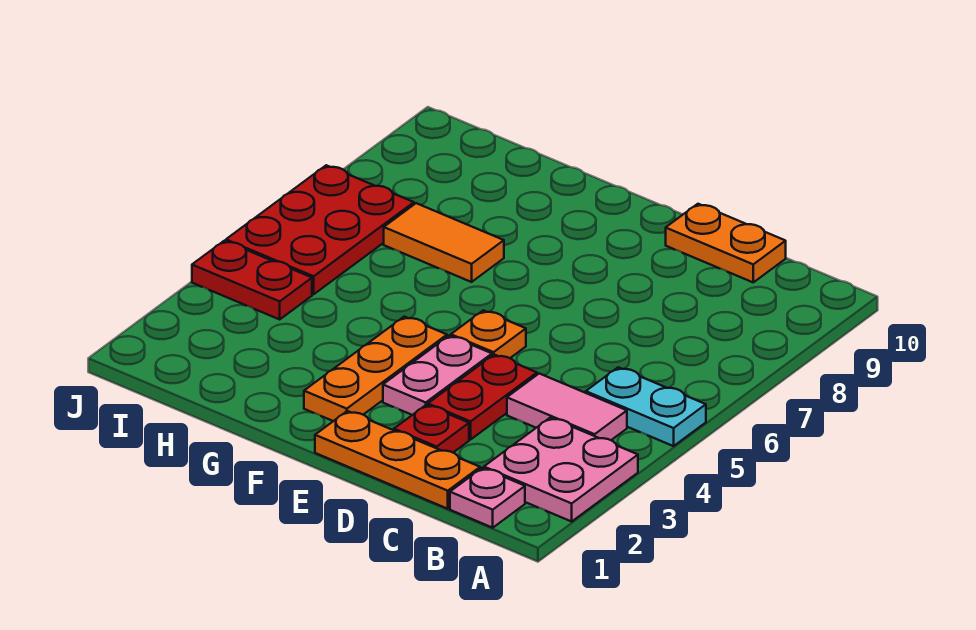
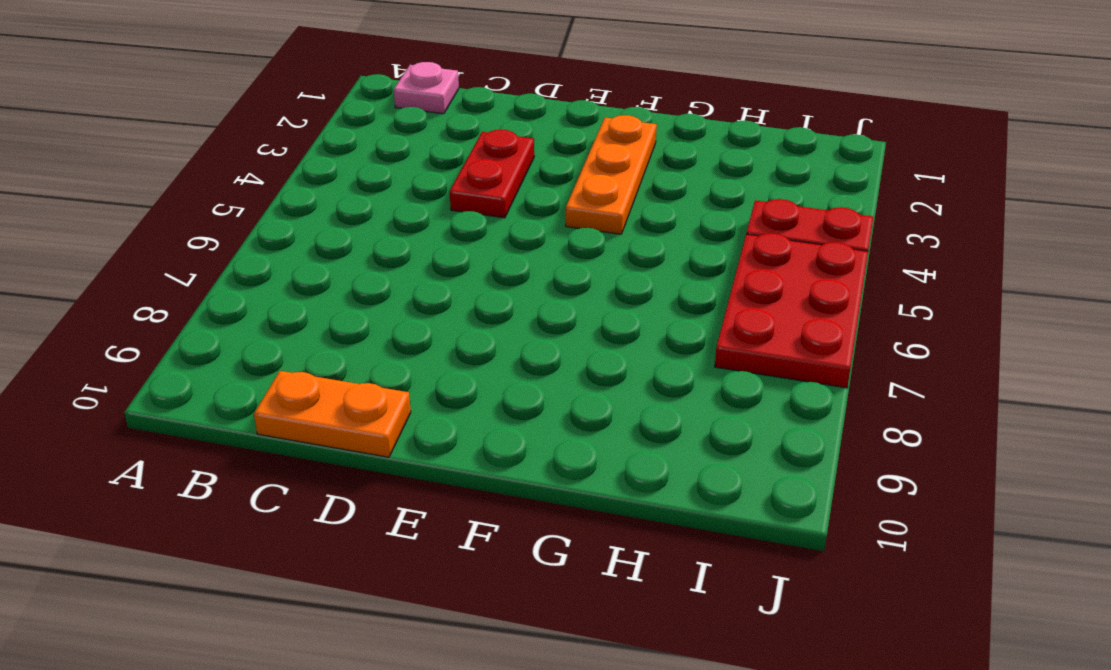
none -> pink 2x2 plate [484,418,638,521]
none -> cyan 1x2 plate [586,367,706,446]
none -> pink 1x2 tile [507,374,627,440]

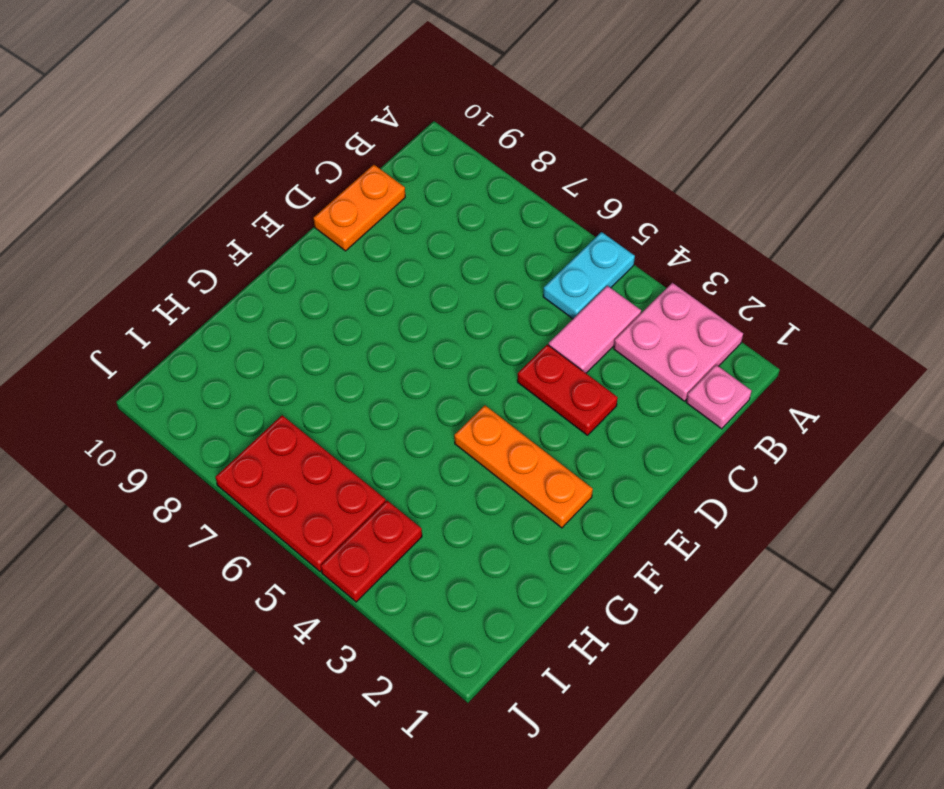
none -> orange 1x3 plate [315,411,480,509]
none -> red 1x1 plate [394,405,469,452]
none -> pink 1x2 plate [383,336,492,415]

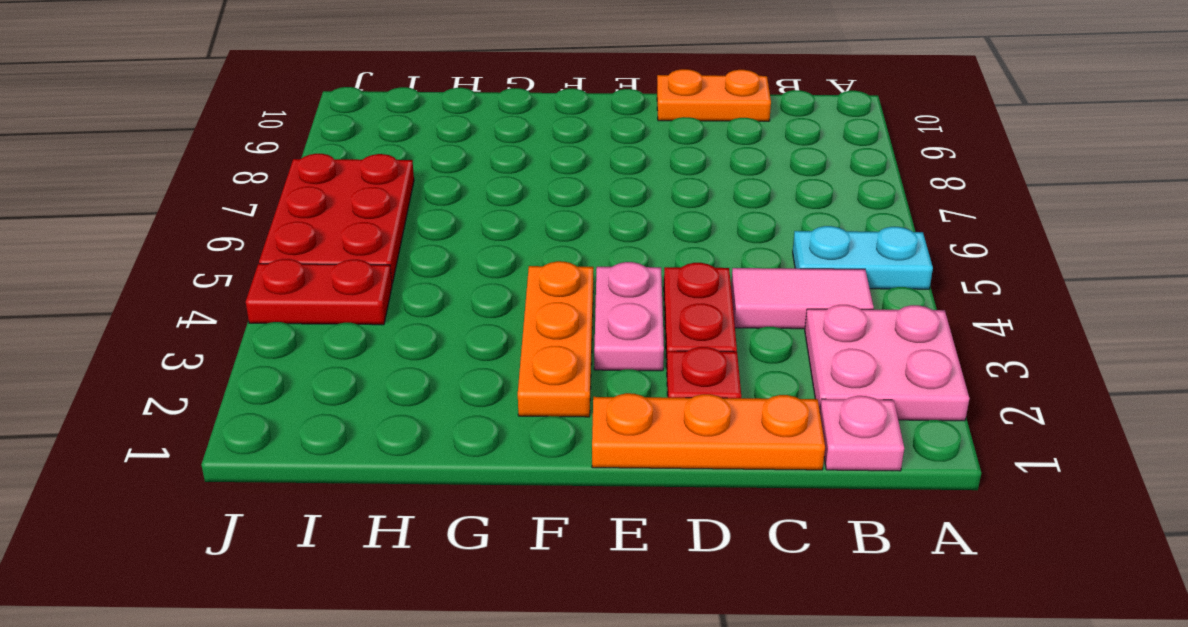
none -> orange 1x1 plate [451,310,526,358]
none -> orange 1x2 tile [384,203,504,282]

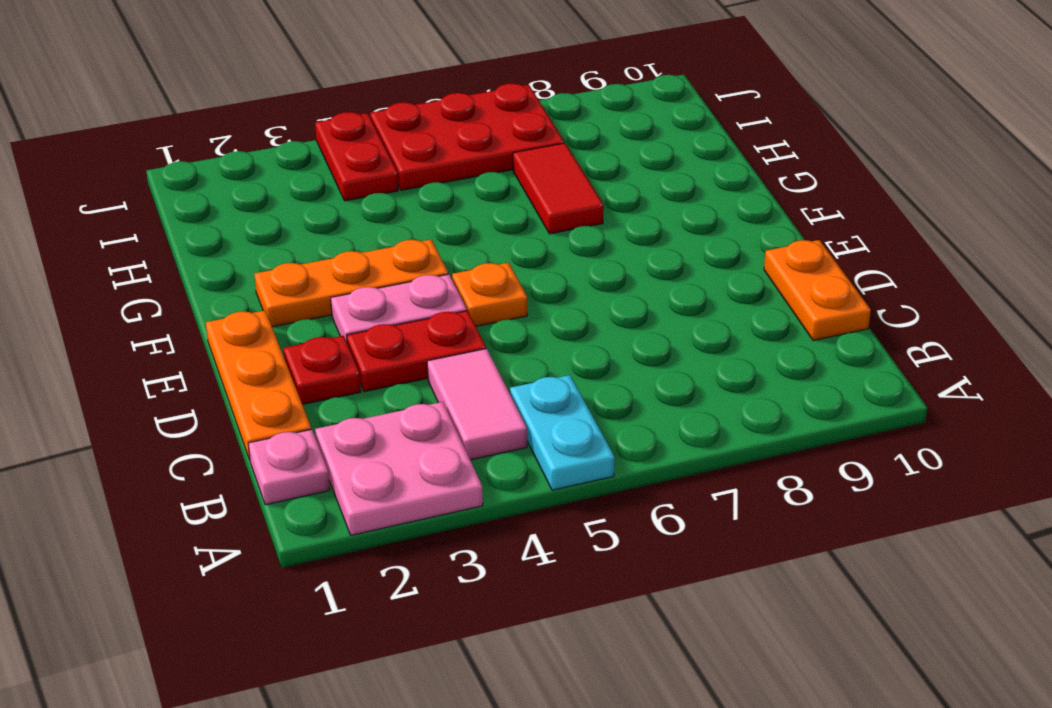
red 1x2 tile [513,143,604,234] -> orange 1x2 tile [384,203,504,282]

